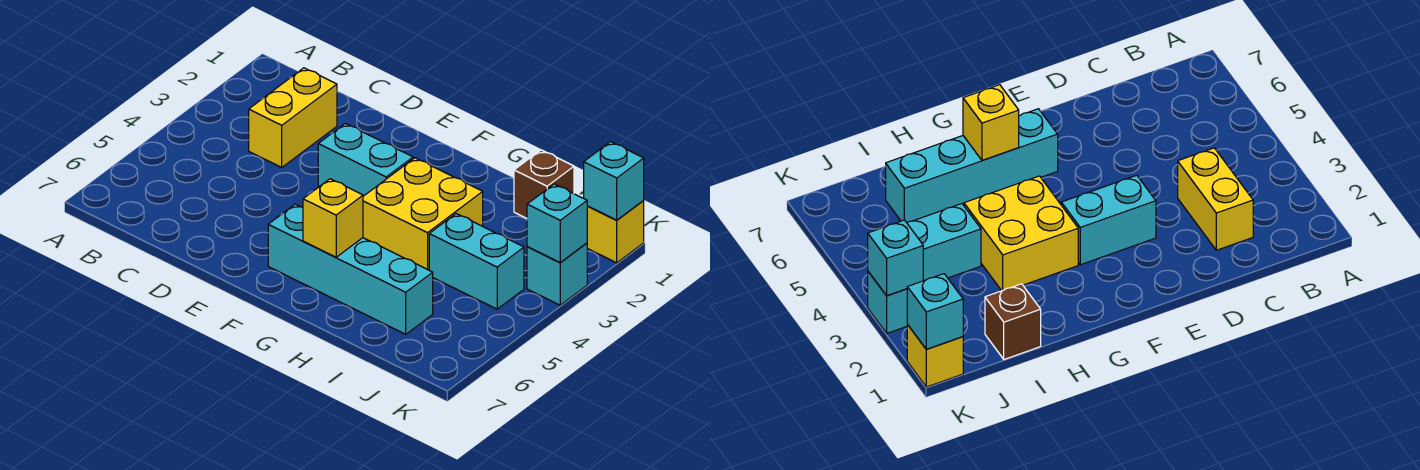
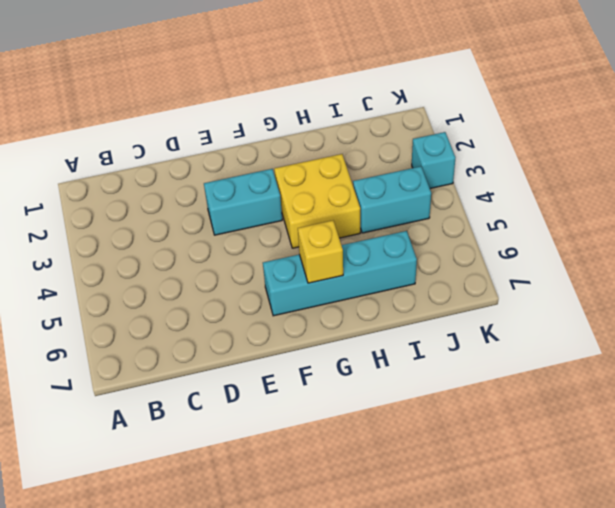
none -> yellow 1x2 brick [249,68,337,167]
none -> brown 1x1 brick [514,150,574,218]

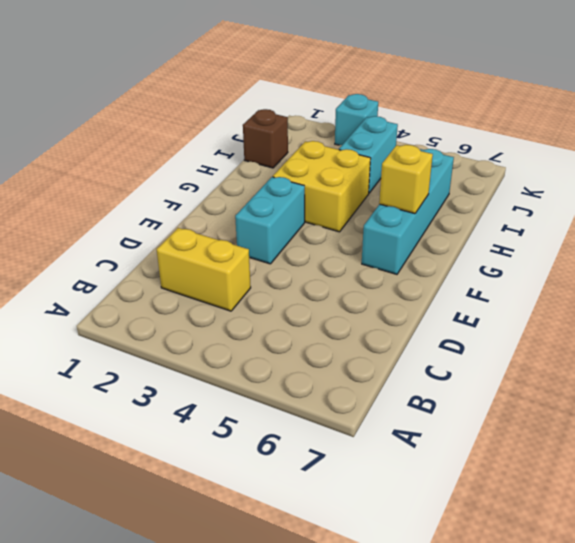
none -> yellow 1x1 brick [587,201,644,263]
none -> cyan 1x1 brick [584,142,644,220]

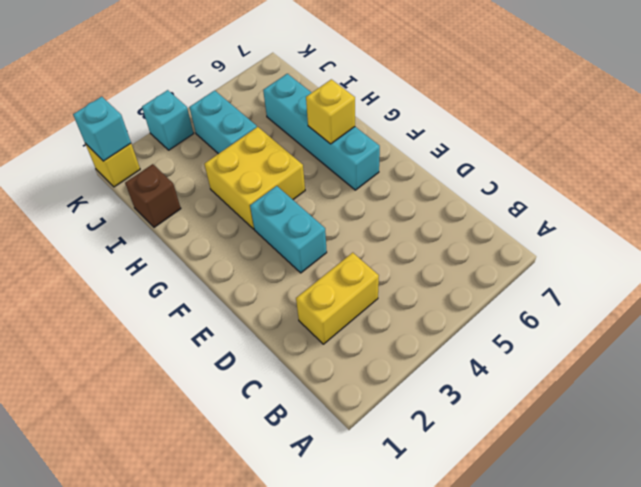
none -> cyan 1x1 brick [527,184,587,263]

